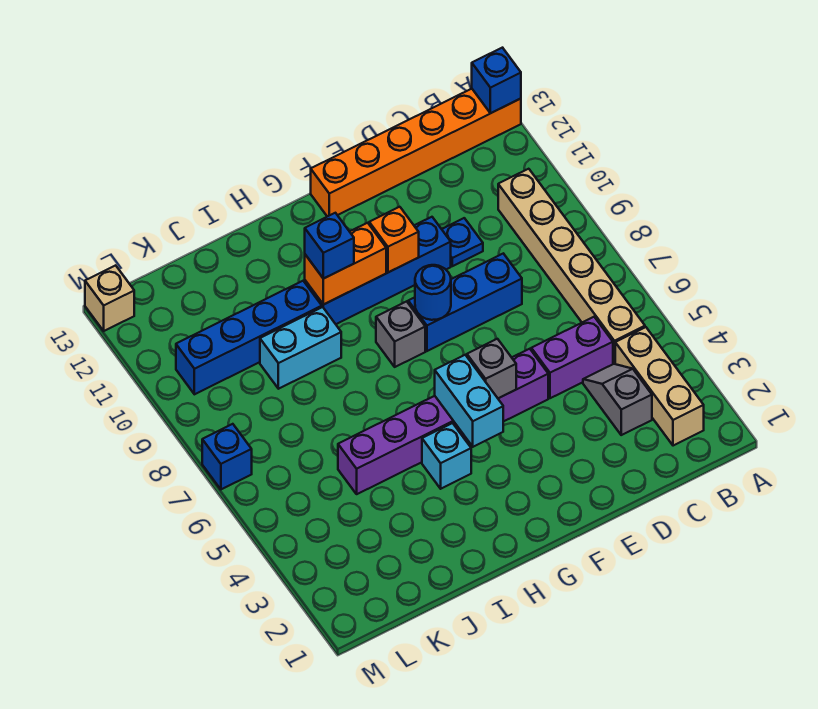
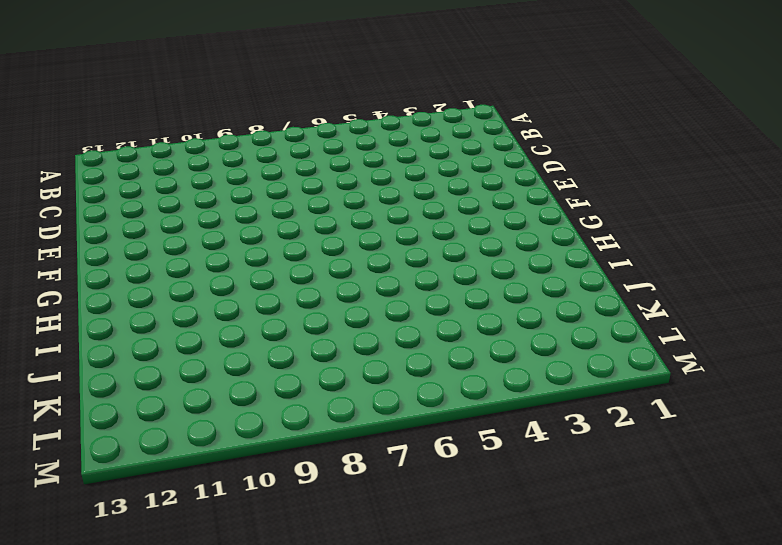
none -> orange 1x6 brick [311,89,521,217]
none -> tan 1x3 brick [615,327,704,446]
none -> tan 1x6 brick [498,169,645,364]

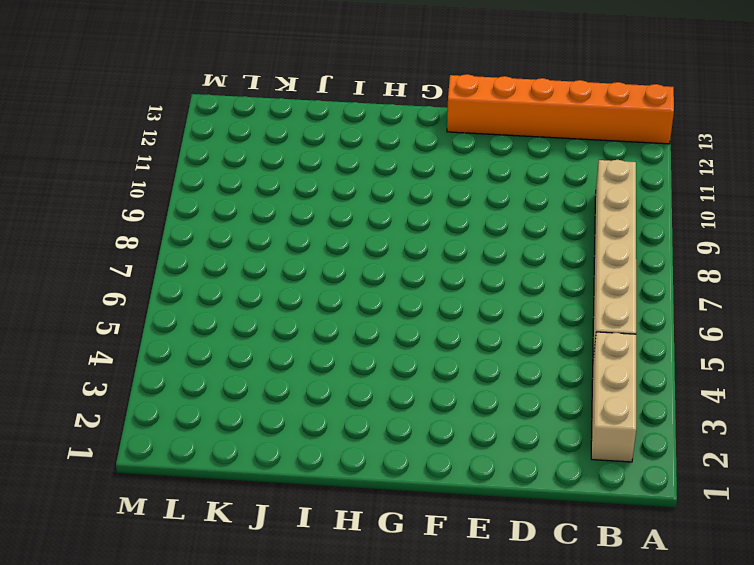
none -> grey 1x2 slope [583,364,652,435]
none -> purple 1x2 brick [531,317,613,398]
none -> blue 1x3 brick [408,253,522,351]

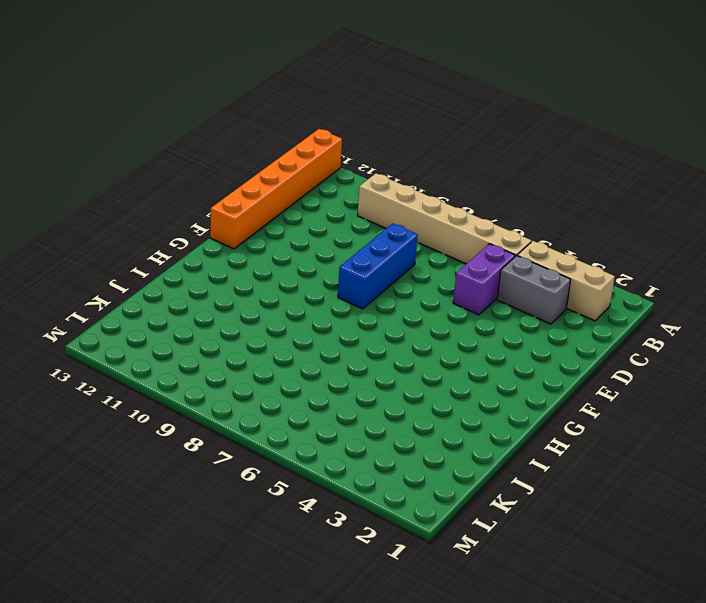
grey 1x2 brick [497,256,571,324] -> grey 1x2 slope [583,364,652,435]
none -> blue 1x1 plate [442,218,483,266]
none -> purple 1x6 brick [338,349,548,494]
none -> blue 1x4 brick [305,217,451,324]

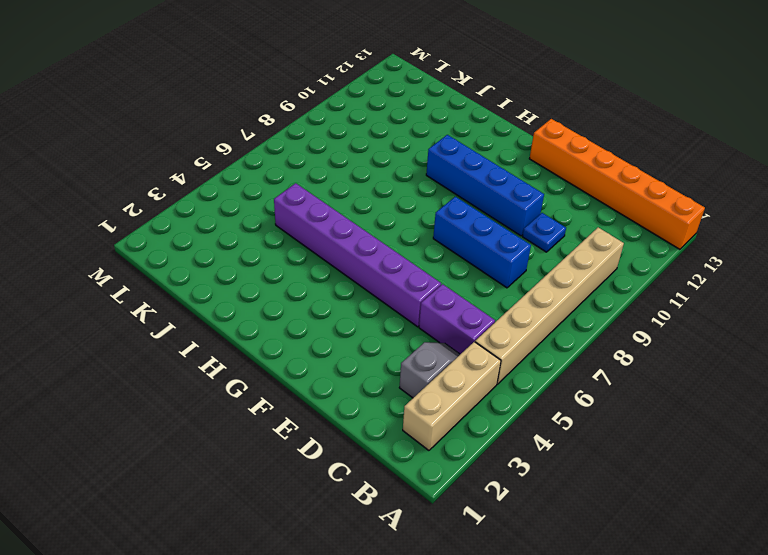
none -> grey 1x1 brick [376,301,425,367]
none -> cyan 1x1 brick [422,423,471,489]
none -> cyan 1x2 brick [260,307,341,389]

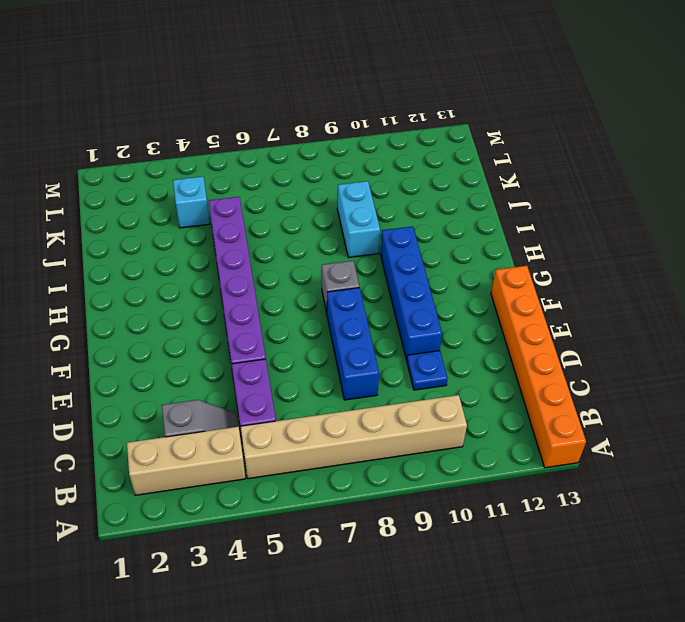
cyan 1x1 brick [173,176,210,228] -> cyan 1x1 brick moved to [422,423,471,489]
none -> blue 1x4 brick [176,281,322,394]
none -> blue 1x1 brick [202,424,252,489]
none -> tan 1x1 brick [85,265,134,331]

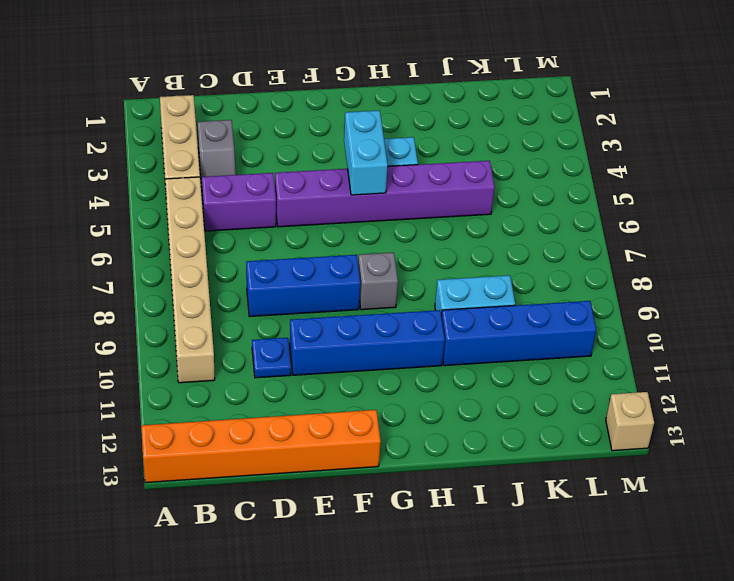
none -> blue 1x1 brick [202,424,252,489]
none -> blue 1x1 brick [472,48,521,113]
none -> grey 1x1 brick [467,339,516,398]

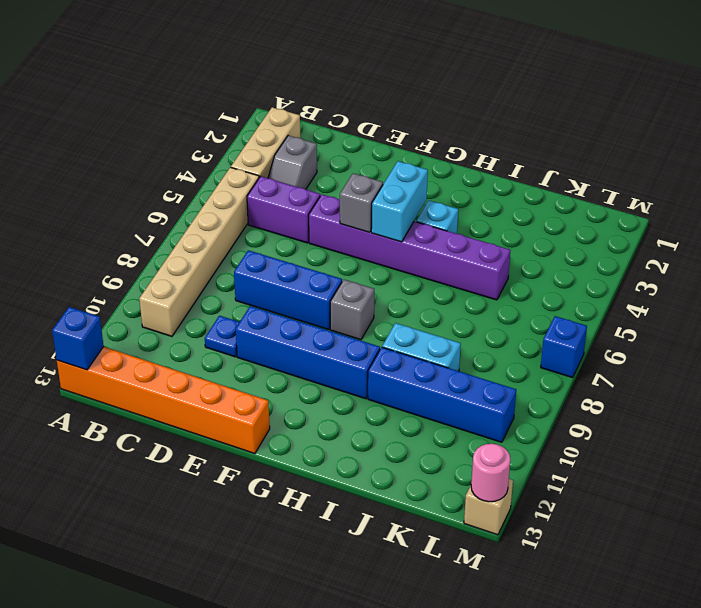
pink 1x1 round brick [471,444,510,502] -> none
none -> blue 1x1 round brick [415,265,451,320]
none -> orange 1x1 brick [369,207,419,272]
none -> orange 1x2 brick [305,223,386,305]

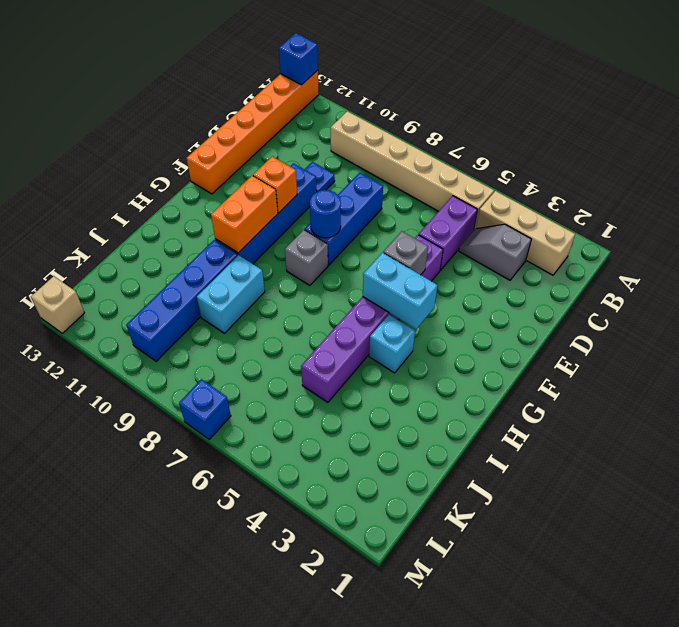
none -> blue 1x1 brick [305,213,354,279]

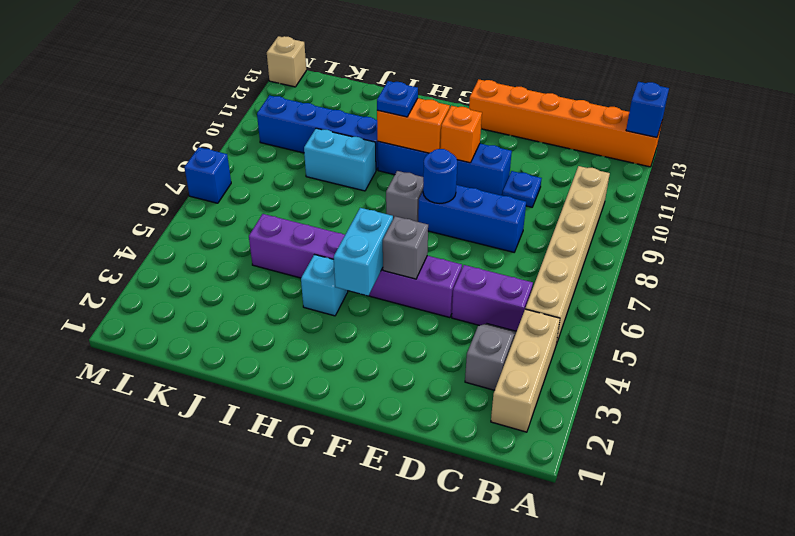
blue 1x1 plate [377,81,418,117] -> blue 1x1 brick [305,213,354,279]

